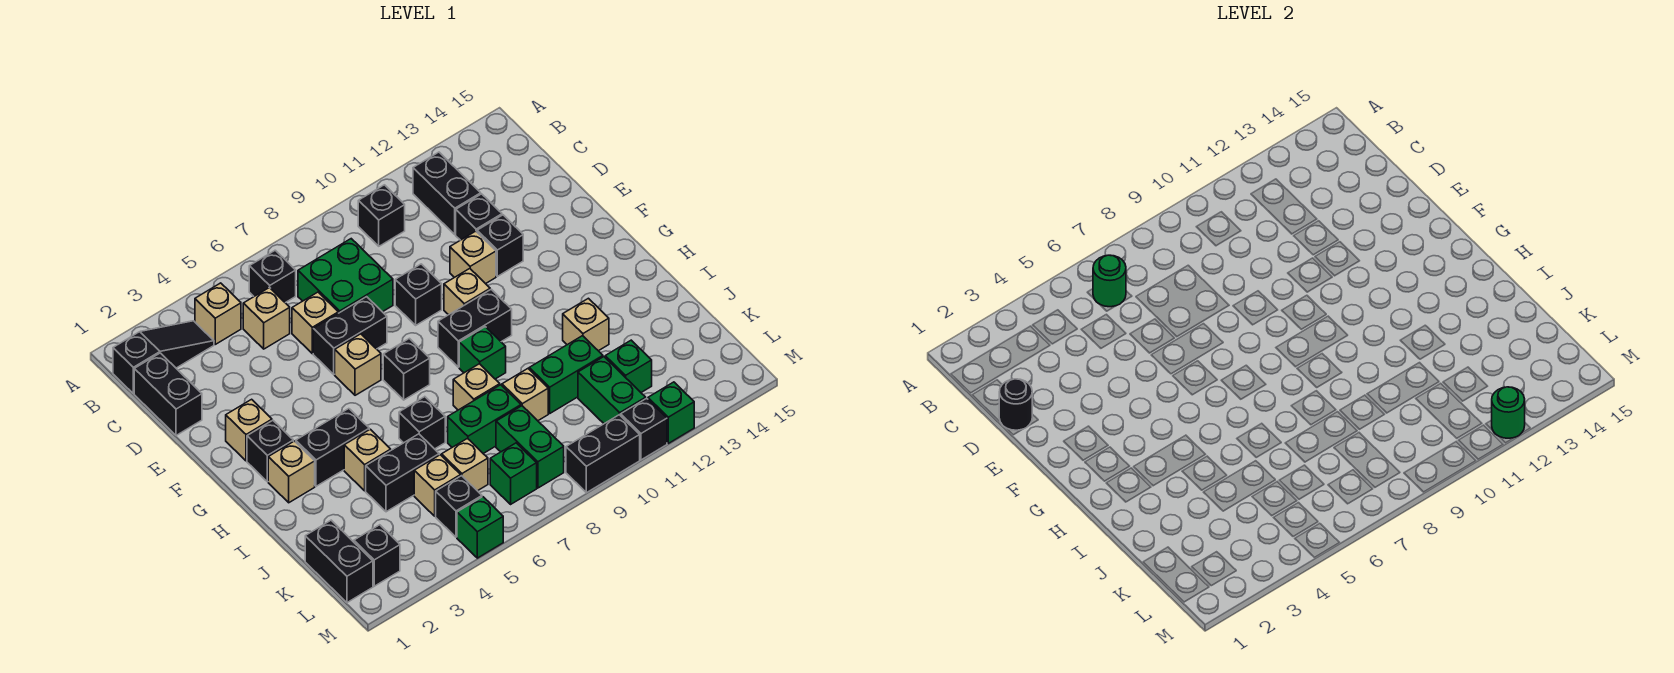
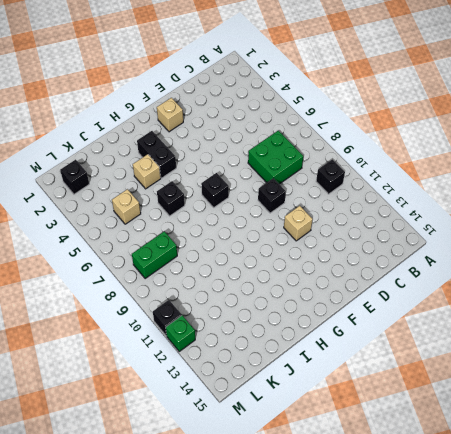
none -> black 1x3 slope [113,321,214,394]
none -> tan 1x1 brick [195,283,241,344]
none -> black 1x1 brick [249,250,296,303]
none -> black 1x2 brick [413,152,481,234]

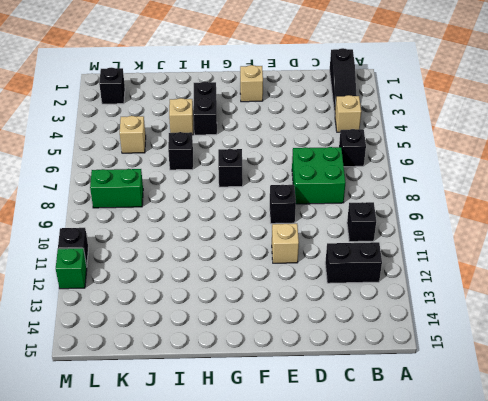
none -> black 1x2 brick [134,353,202,435]
none -> tan 1x1 brick [243,287,290,349]
none -> tan 1x1 brick [292,292,338,354]
none -> black 1x1 brick [456,194,502,240]

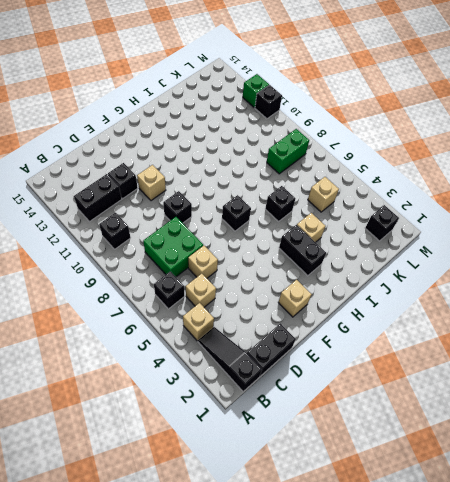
none -> black 1x2 brick [313,297,387,374]
none -> black 1x1 brick [477,215,523,276]
none -> tan 1x1 brick [335,334,381,395]
none -> tan 1x1 brick [444,269,490,315]

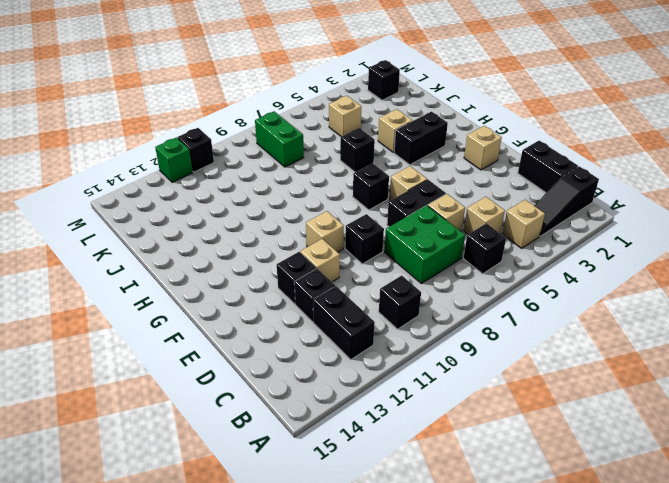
none -> black 1x1 brick [247,420,293,482]
none -> black 1x2 brick [438,289,512,367]
none -> tan 1x1 brick [268,441,315,503]
none -> green 1x1 brick [459,327,506,379]

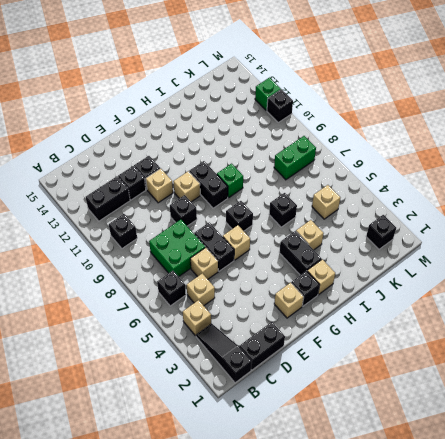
none -> tan 1x1 brick [453,364,500,410]
none -> tan 1x1 brick [563,298,609,351]
none -> black 1x2 brick [366,434,439,512]
none -> green 1x2 brick [448,385,521,454]

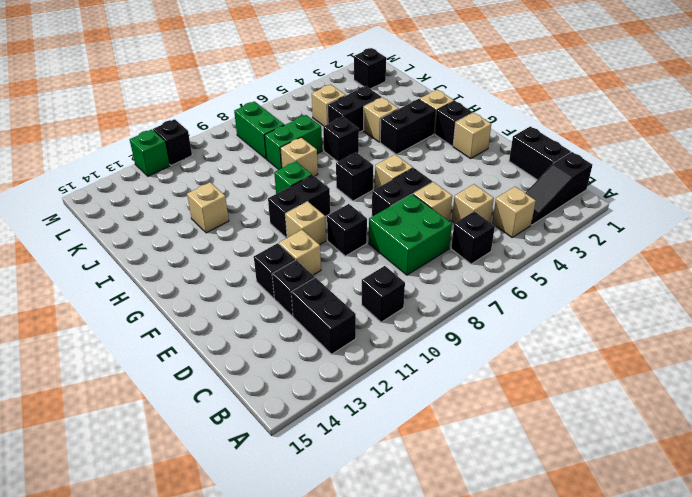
none -> tan 1x1 brick [502,369,548,421]
none -> green 1x2 brick [529,336,603,413]
none -> black 1x2 brick [305,520,373,603]
none -> tan 1x1 brick [442,439,488,491]

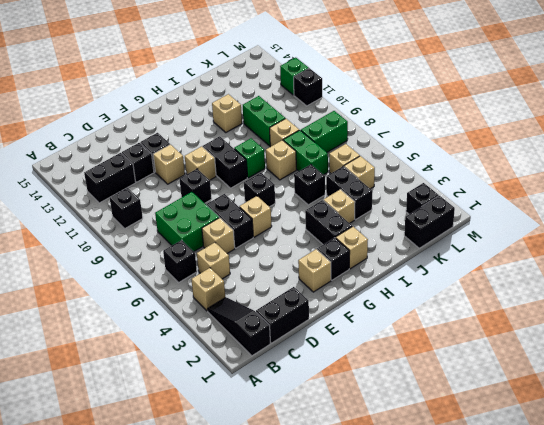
none -> green 1x2 brick [578,357,646,424]
none -> green 1x1 brick [605,340,652,392]
none -> black 1x1 brick [436,476,482,537]
none -> green 1x1 brick [490,443,537,504]

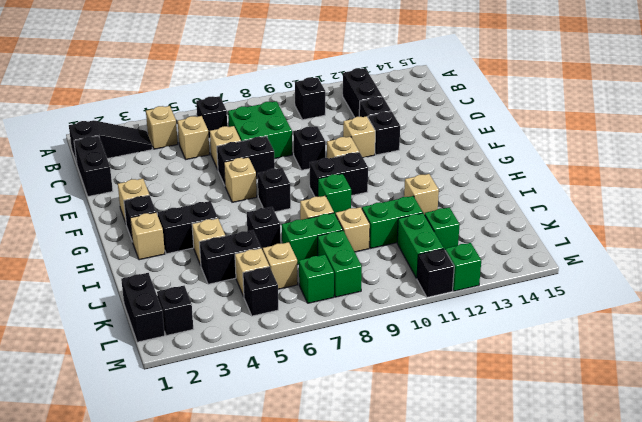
none -> green 1x1 brick [457,497,503,558]
none -> black 1x2 brick [566,415,640,493]
none -> green 1x1 round brick [1093,255,1126,307]
none -> black 1x1 round brick [999,379,1032,430]

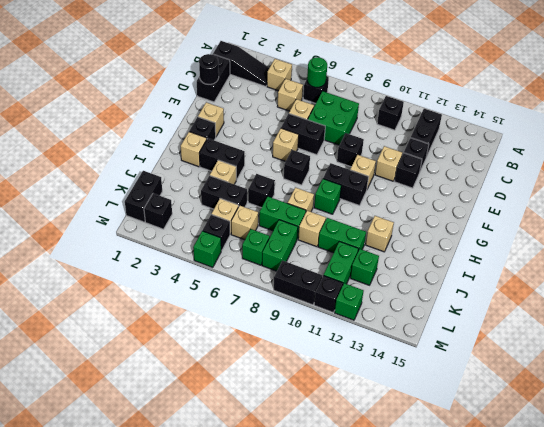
none -> green 1x1 round brick [1492,387,1525,438]

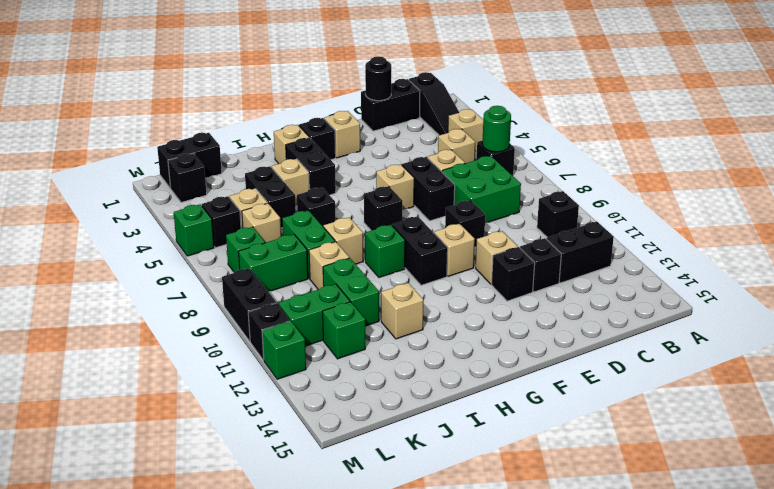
none -> green 1x1 round brick [1492,387,1525,438]

